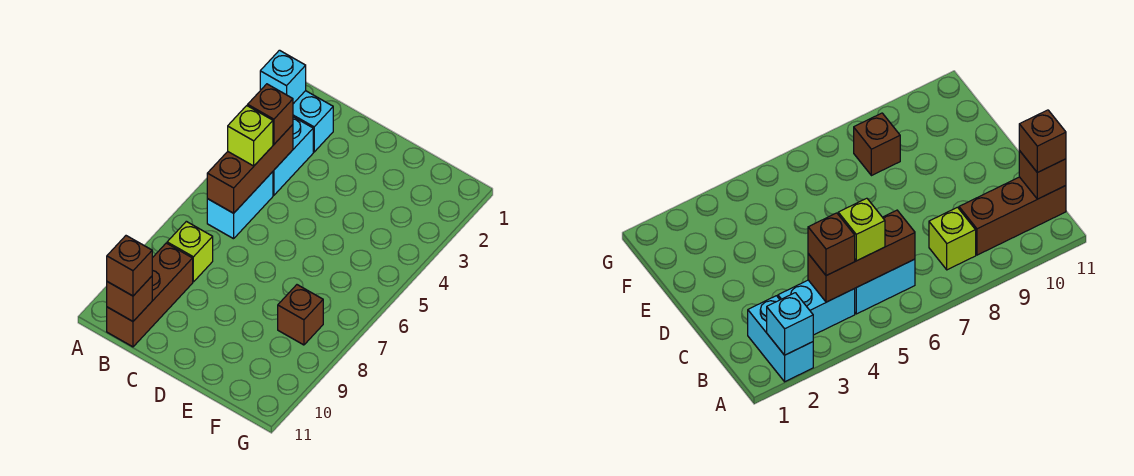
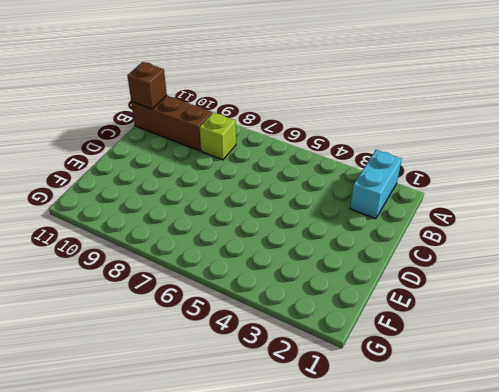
none -> cyan 1x2 brick [273,117,313,195]
none -> cyan 1x2 brick [207,172,273,239]
none -> brown 1x1 brick [278,285,323,345]

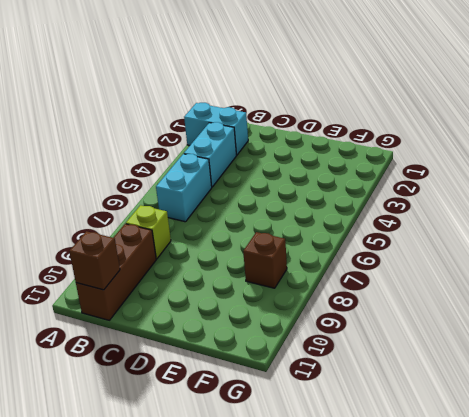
none -> cyan 1x1 brick [260,50,306,104]
none -> brown 1x3 brick [207,125,293,213]
none -> brown 1x1 brick [248,84,293,144]

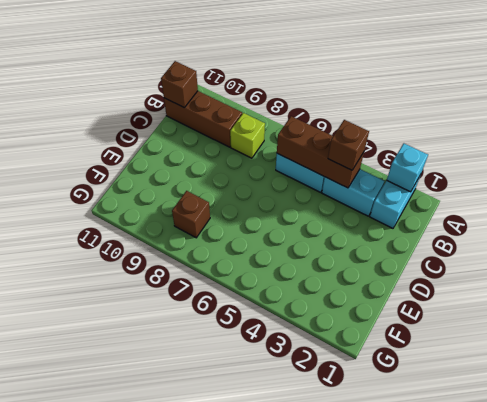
none -> lime 1x1 brick [228,106,273,166]
none -> brown 1x1 brick [107,236,152,296]

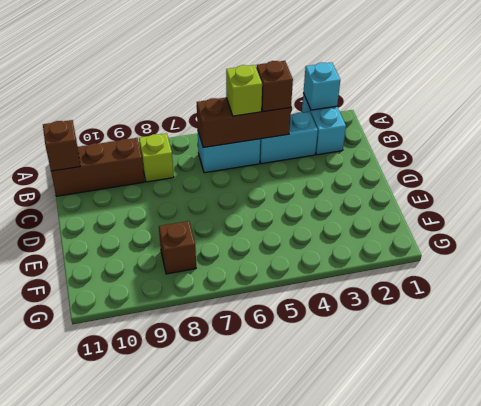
none -> brown 1x1 brick [107,236,152,296]

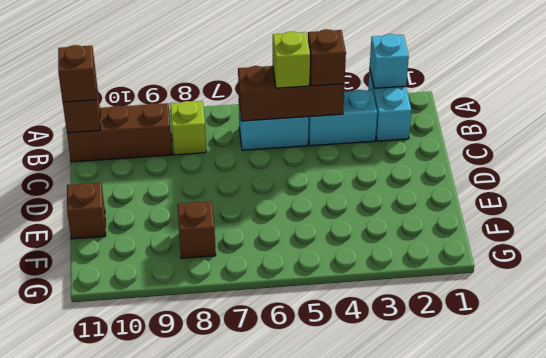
brown 1x1 brick [67,183,106,239] -> none

